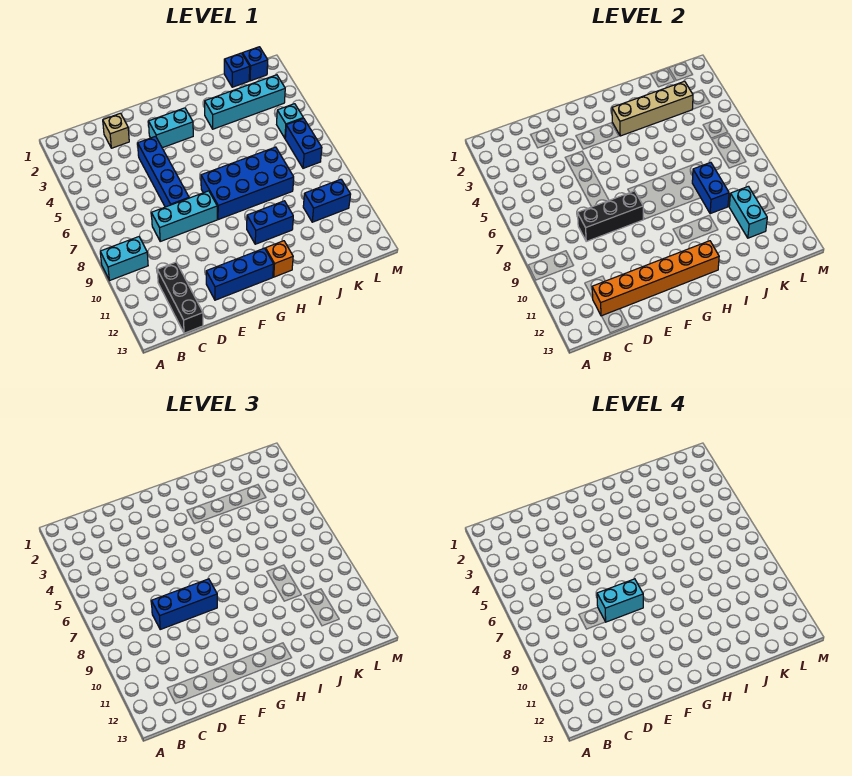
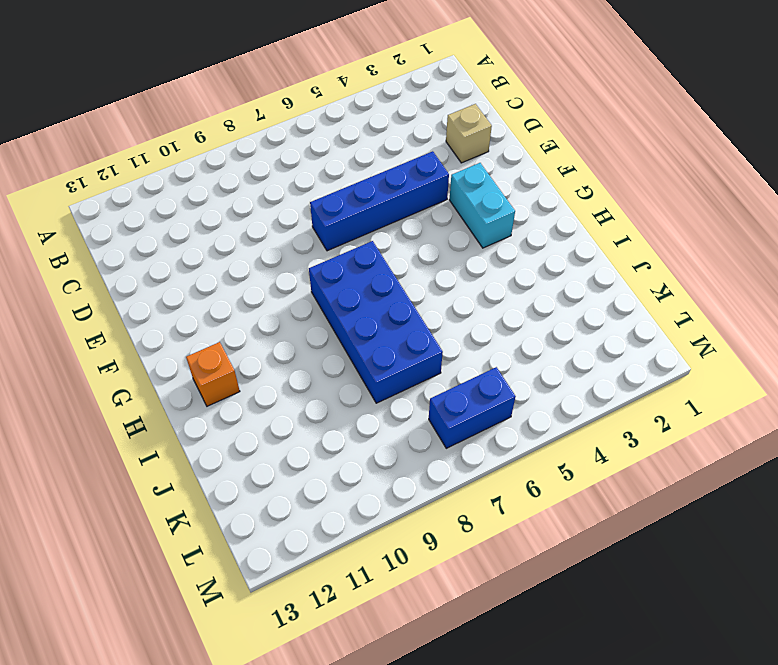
none -> cyan 1x2 brick [100,237,148,280]
none -> black 1x3 brick [157,262,203,333]
none -> cyan 1x3 brick [152,191,217,241]

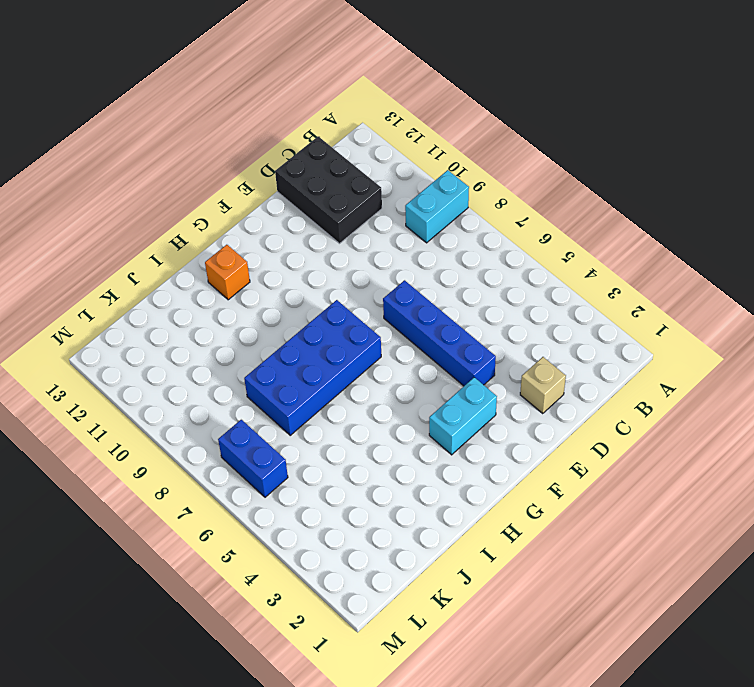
black 2x3 brick [275,136,382,244] -> black 1x3 brick [157,262,203,333]
none -> cyan 1x3 brick [152,191,217,241]
none -> blue 1x3 brick [206,248,274,300]
none -> blue 1x2 brick [247,201,293,244]

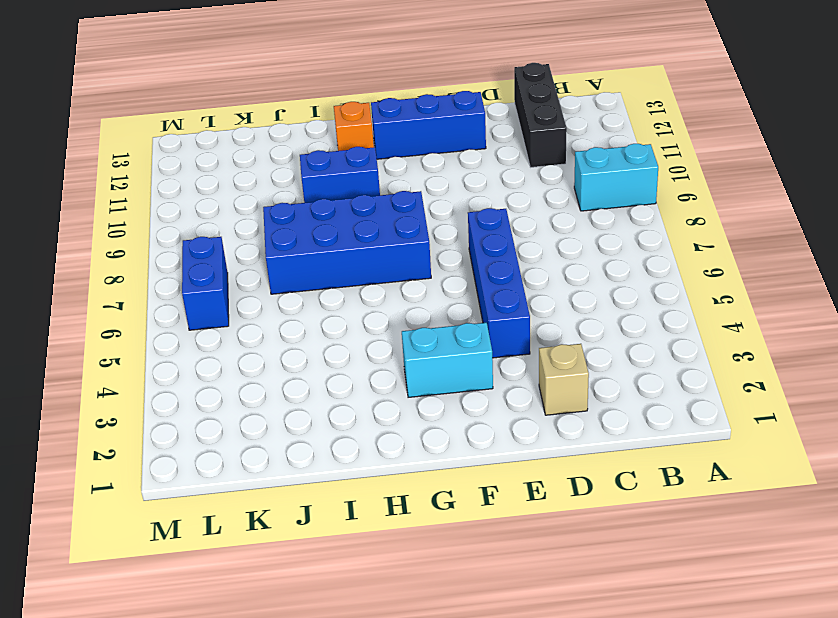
none -> cyan 1x3 brick [152,191,217,241]
none -> cyan 1x4 brick [205,75,285,129]
none -> blue 1x1 brick [224,53,250,87]

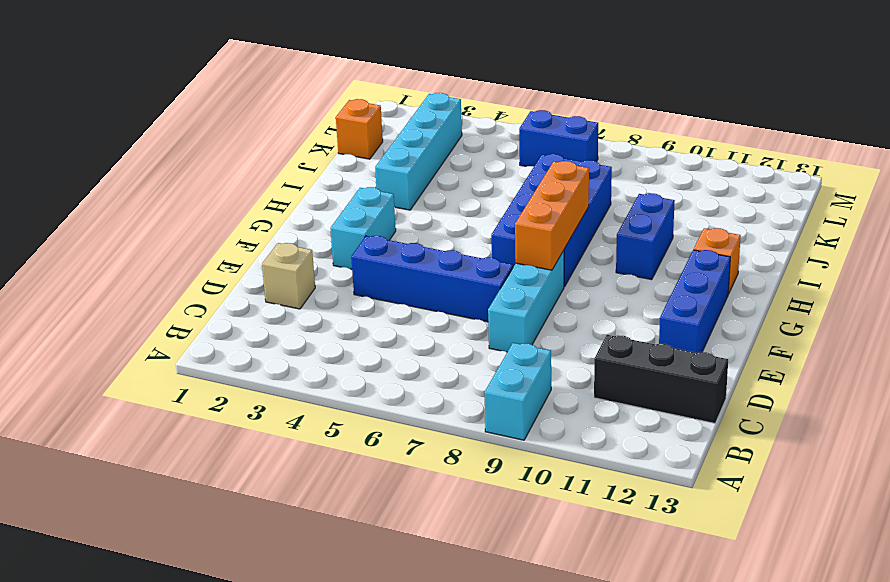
orange 1x3 brick [515,161,589,270] -> black 1x3 brick [578,191,643,241]
orange 1x1 brick [336,99,383,159] -> blue 1x1 brick [224,53,250,87]
none -> blue 1x2 brick [303,179,351,222]
none -> blue 1x1 brick [242,47,268,81]
none -> cyan 1x1 brick [277,104,303,138]

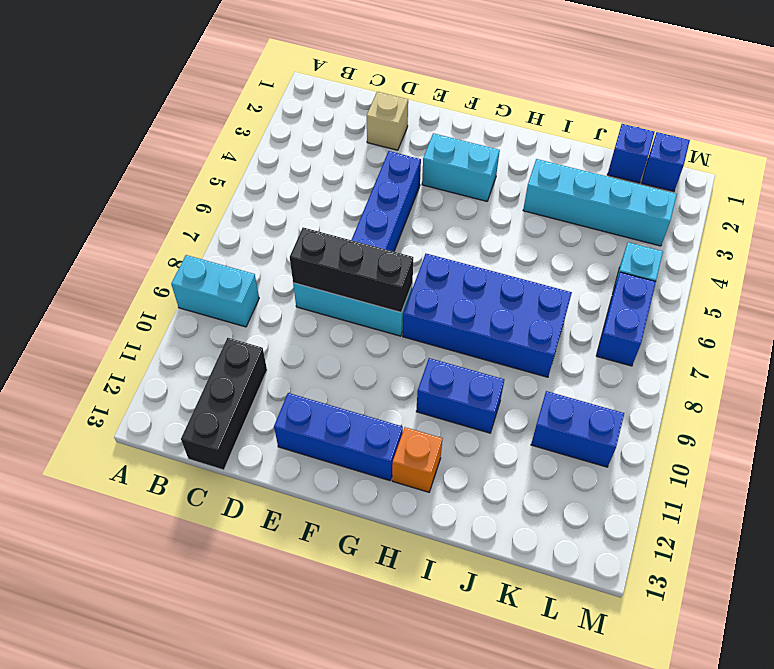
none -> orange 1x6 brick [592,241,719,316]
none -> tan 1x4 brick [612,81,693,136]
none -> blue 1x2 brick [692,162,729,214]

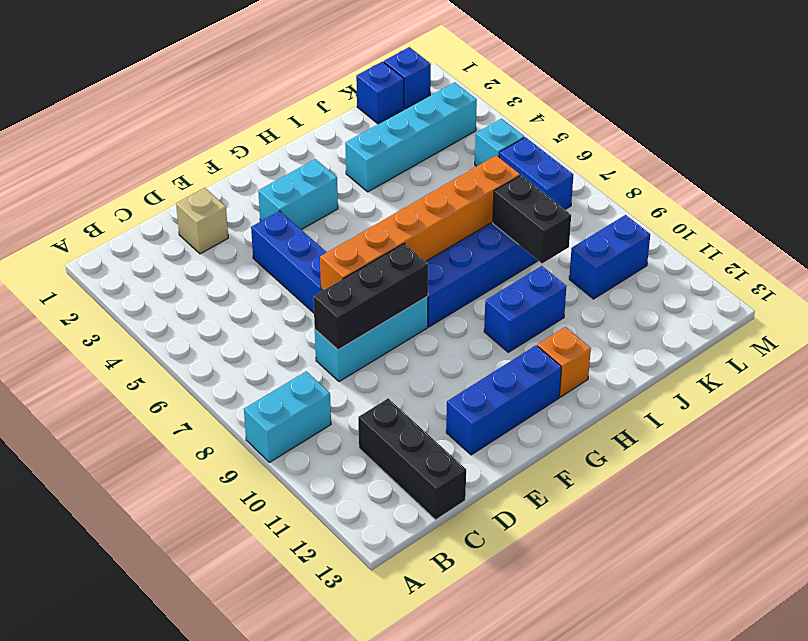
orange 1x6 brick [320,156,520,290] -> orange 1x6 brick moved to [592,241,719,316]
black 1x2 brick [493,175,571,263] -> blue 1x2 brick [692,162,729,214]
none -> tan 1x4 brick [612,81,693,136]
none -> cyan 1x2 brick [729,186,767,238]
none -> blue 1x3 brick [152,579,217,629]

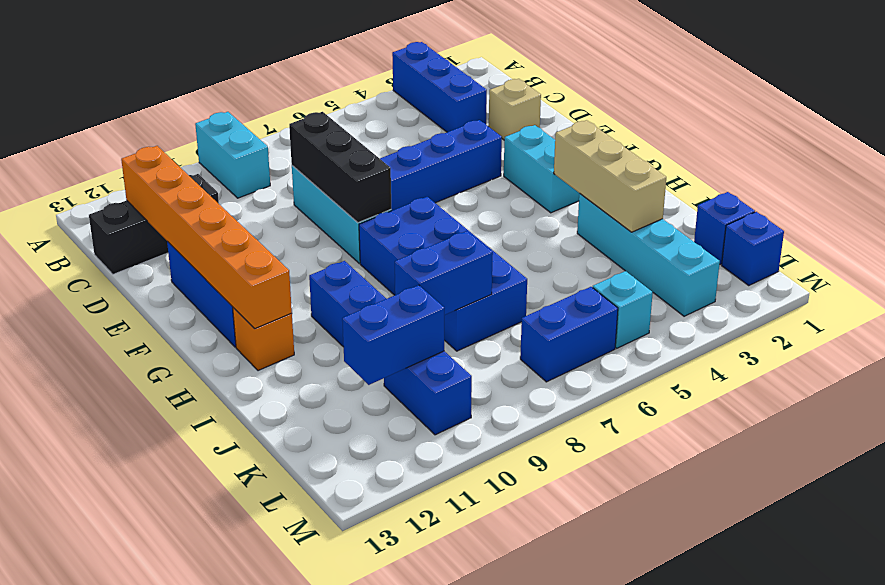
blue 1x3 brick [392,42,487,132] -> blue 1x3 brick moved to [152,579,217,629]
tan 1x3 brick [554,120,666,232] -> tan 1x4 brick [612,81,693,136]
blue 1x2 brick [342,285,444,385] -> cyan 1x2 brick [729,186,767,238]
none -> cyan 1x2 brick [597,579,643,622]

